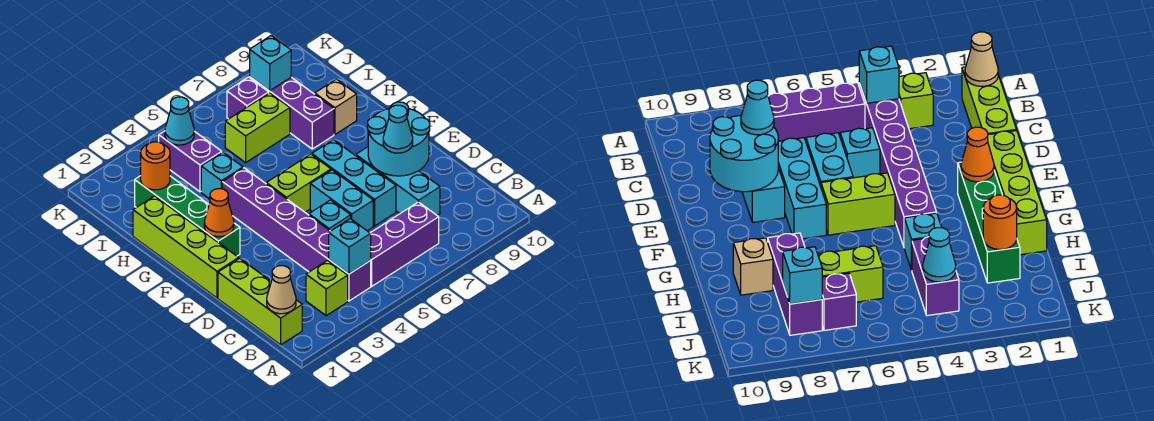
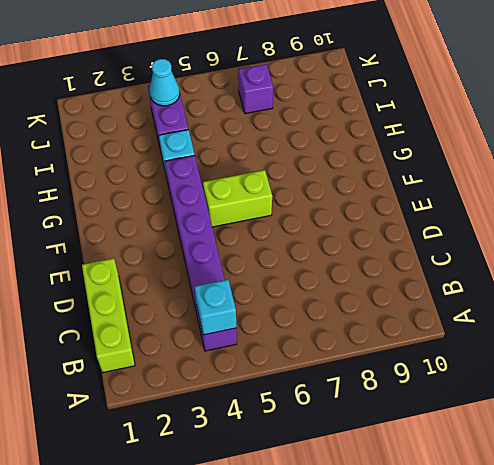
none -> lime 1x1 brick [306,260,348,316]
none -> purple 1x3 brick [370,202,439,286]
none -> cyan 1x3 brick [355,147,440,215]

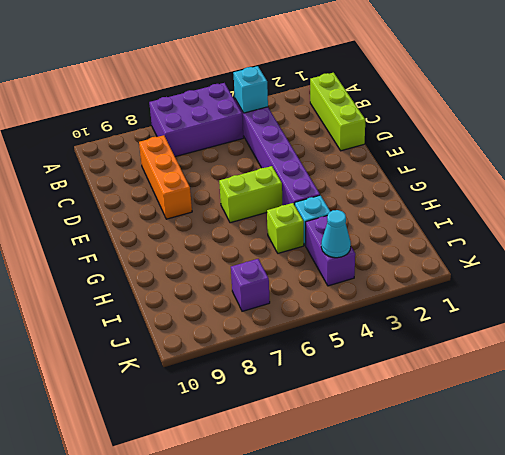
purple 2x3 brick [149,83,244,157] -> purple 1x3 brick [370,202,439,286]
orange 1x3 brick [139,135,192,219] -> cyan 1x3 brick [355,147,440,215]
lime 1x1 brick [267,203,304,253] -> lime 1x1 brick moved to [306,260,348,316]
none -> cyan 1x1 brick [309,200,351,231]
none -> cyan 1x2 brick [310,170,373,231]
none -> cyan 1x3 brick [311,140,396,226]

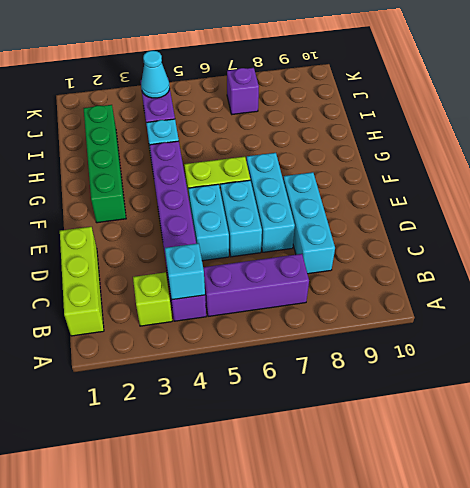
cyan 1x2 brick [188,184,229,261] -> cyan 1x1 brick [309,200,351,231]
none -> lime 1x4 brick [133,196,239,298]
none -> purple 1x3 brick [249,77,334,149]
none -> tan 1x1 brick [315,79,357,134]

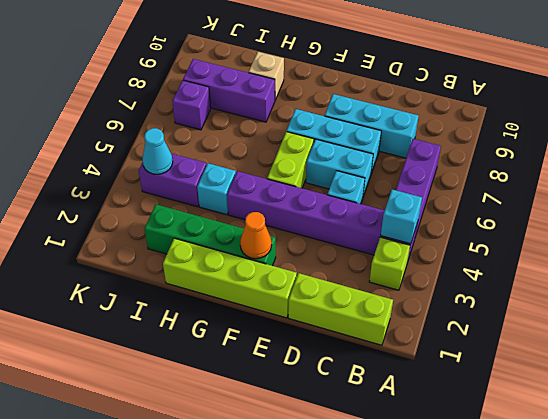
none -> lime 1x2 brick [225,93,290,163]
none -> tan 1x1 cone [267,266,296,314]
none -> cyan 2x2 round brick [368,102,430,176]

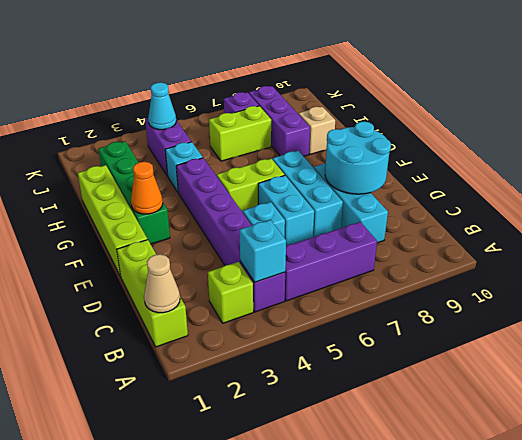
none -> orange 1x1 round brick [141,142,170,190]
none -> cyan 1x1 brick [250,36,291,91]
none -> cyan 1x1 cone [383,105,413,153]

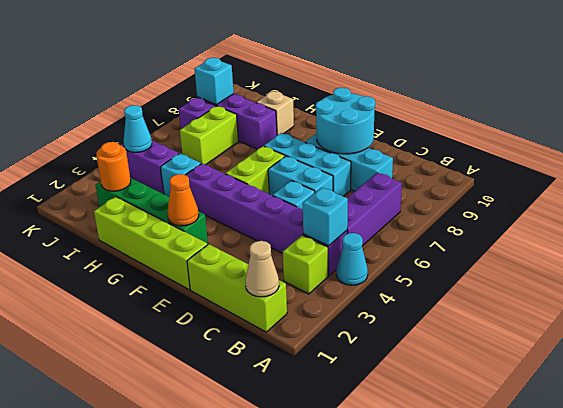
cyan 1x1 cone [336,233,368,285] -> cyan 1x1 cone moved to [383,105,413,153]

